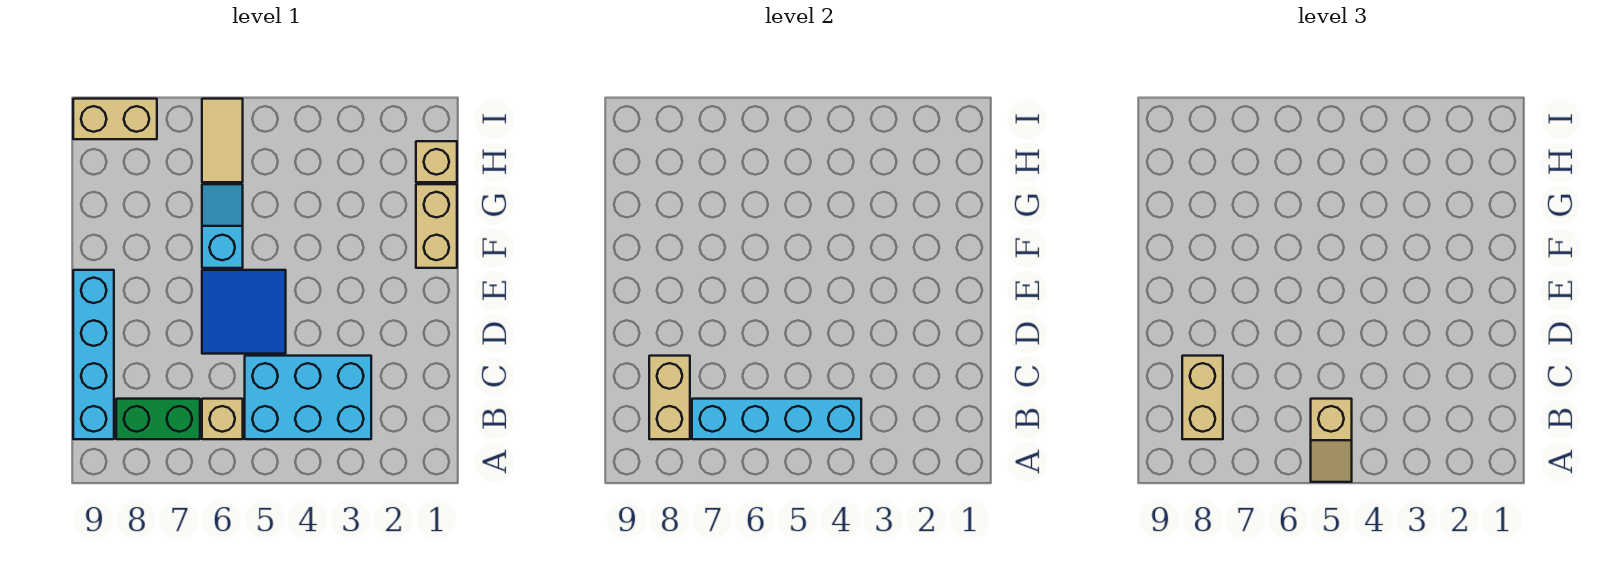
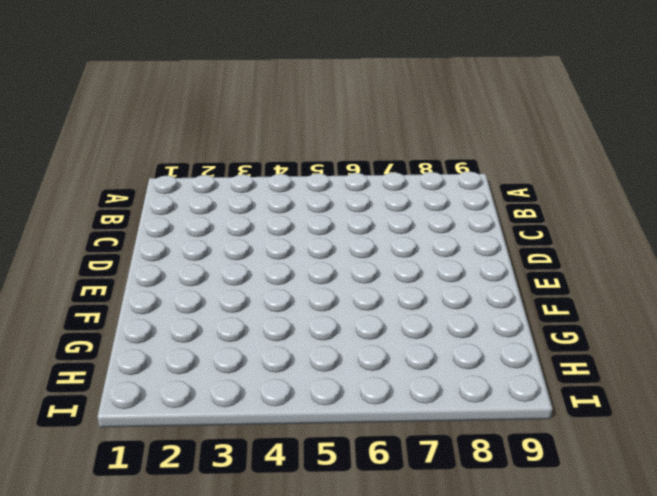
none -> cyan 2x3 brick [245,356,371,439]
none -> tan 1x1 brick [202,399,243,439]
none -> green 1x2 brick [116,399,200,439]

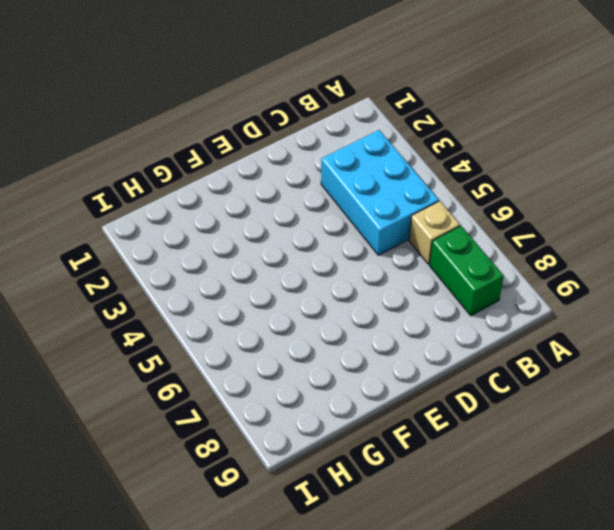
none -> cyan 1x4 brick [73,270,114,439]
none -> blue 2x2 tile [202,270,286,354]
none -> tan 1x2 brick [416,184,457,268]

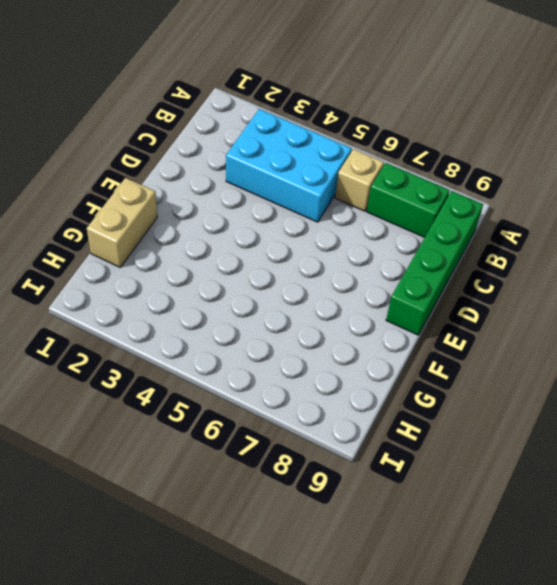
green 1x4 brick [386,191,483,335] -> cyan 1x4 brick [73,270,114,439]
none -> blue 2x2 tile [202,270,286,354]
none -> cyan 1x2 slope [202,184,243,268]
none -> tan 1x1 brick [416,141,457,182]

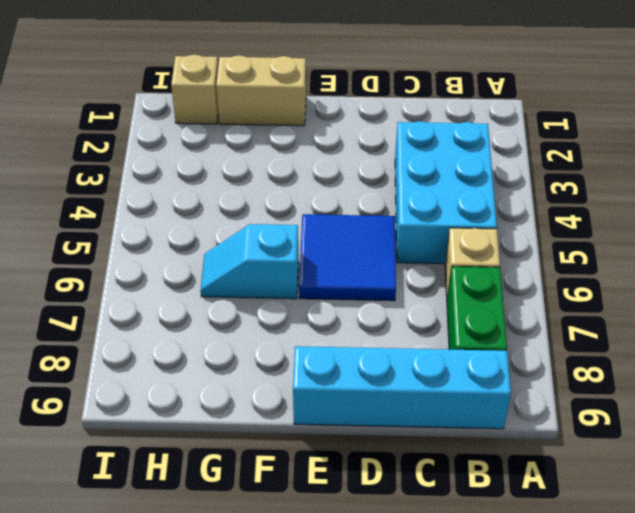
none -> tan 1x2 tile [202,99,243,182]
none -> tan 1x2 brick [73,99,157,139]
none -> cyan 1x4 brick [692,399,861,439]

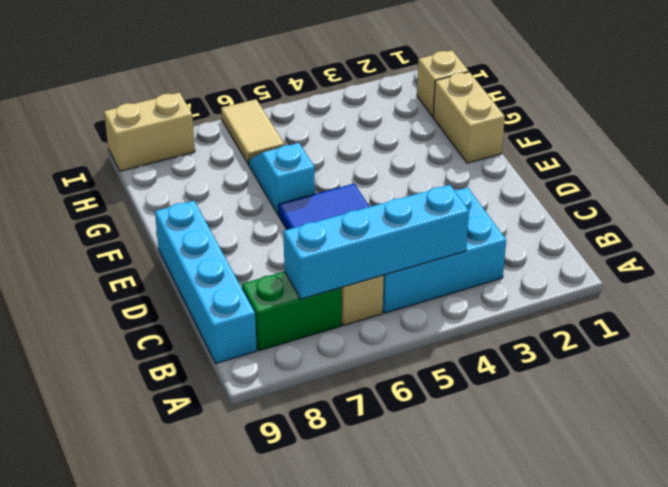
none -> tan 1x2 brick [649,356,690,439]
none -> tan 1x2 slope [1311,399,1352,482]
none -> tan 1x2 brick [1182,356,1223,439]

